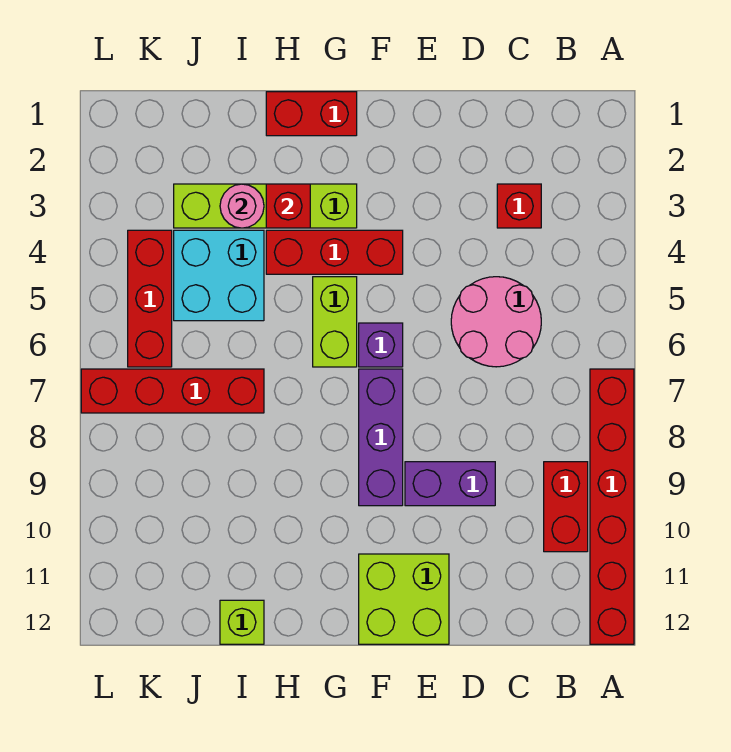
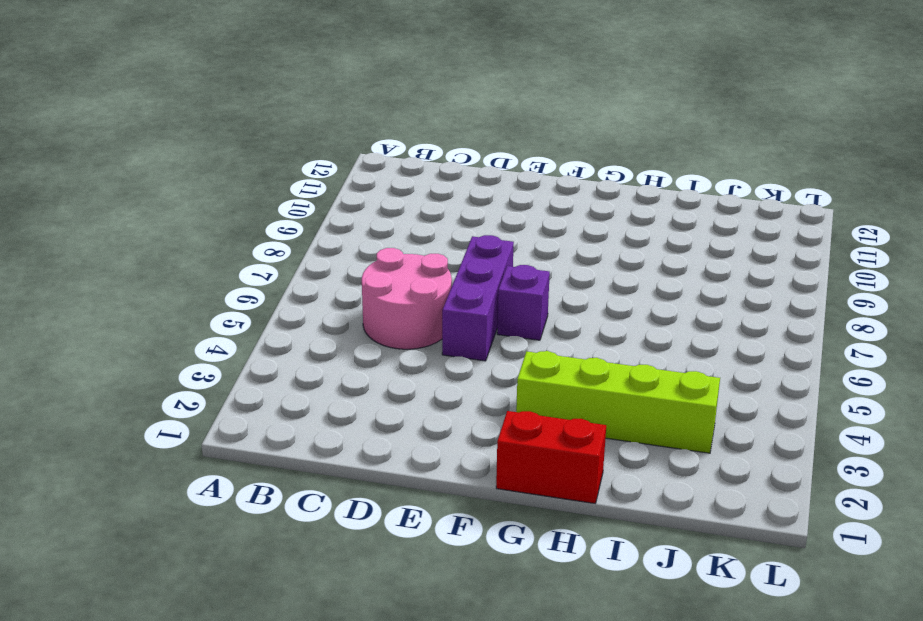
purple 1x3 brick [442,235,514,361] -> purple 1x3 brick moved to [359,369,403,506]
none -> red 1x6 brick [590,369,634,644]
none -> red 1x2 brick [544,462,588,552]
none -> red 1x1 brick [497,184,541,228]

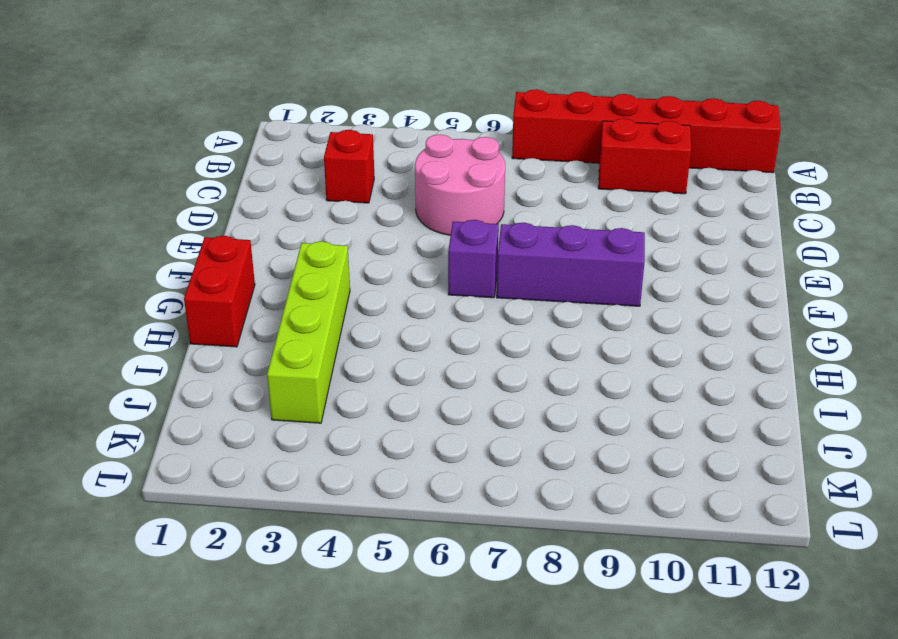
none -> purple 1x2 brick [405,462,495,506]
none -> lime 2x2 brick [359,554,449,644]
none -> red 1x3 brick [266,230,403,274]

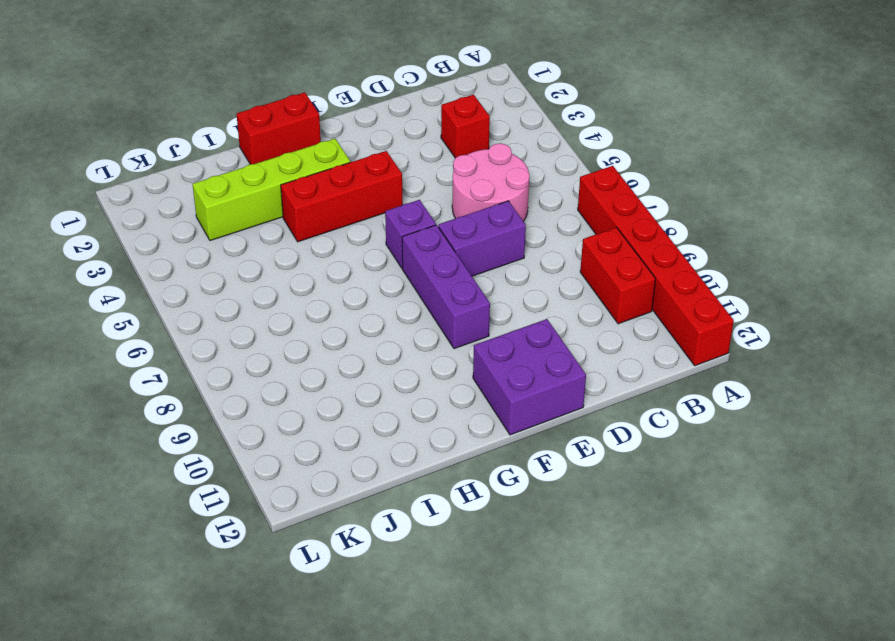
purple 1x2 brick [439,201,526,276] -> purple 1x2 brick moved to [405,462,495,506]
purple 2x2 brick [473,319,586,435] -> lime 2x2 brick [359,554,449,644]
none -> lime 1x2 brick [313,277,357,367]
none -> cyan 2x2 brick [174,230,264,321]
none -> red 1x4 brick [81,369,264,413]

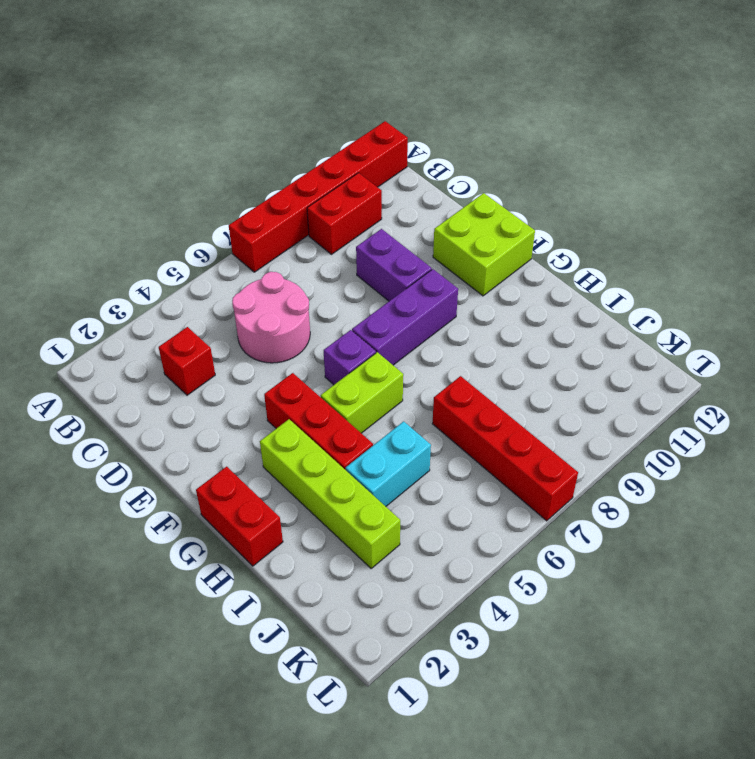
cyan 1x2 brick [345,421,431,506] -> cyan 2x2 brick [174,230,264,321]
none -> lime 1x1 brick [220,600,264,644]
none -> red 1x3 brick [128,230,172,367]
none -> red 1x1 brick [266,184,310,228]

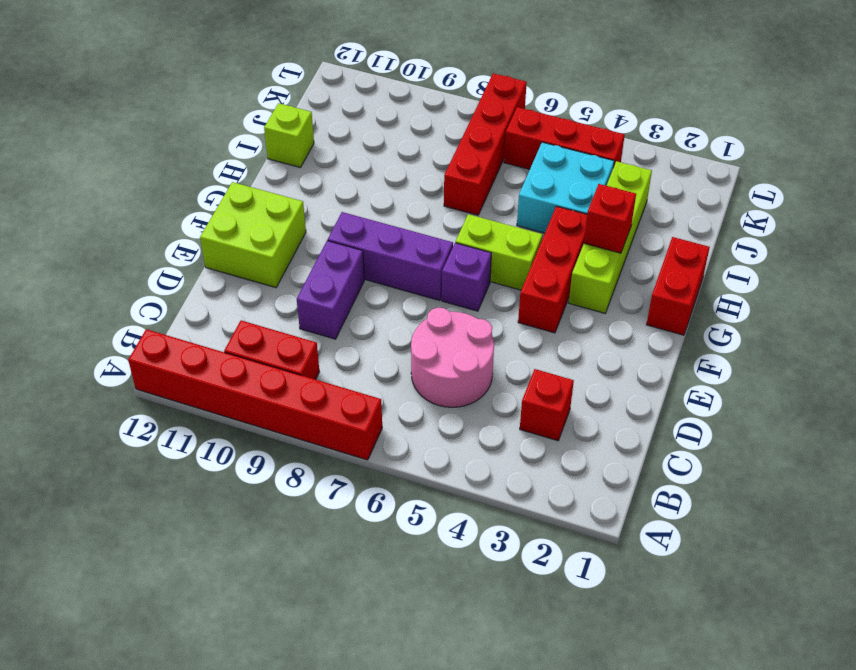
none -> pink 1x1 round brick [220,184,264,228]

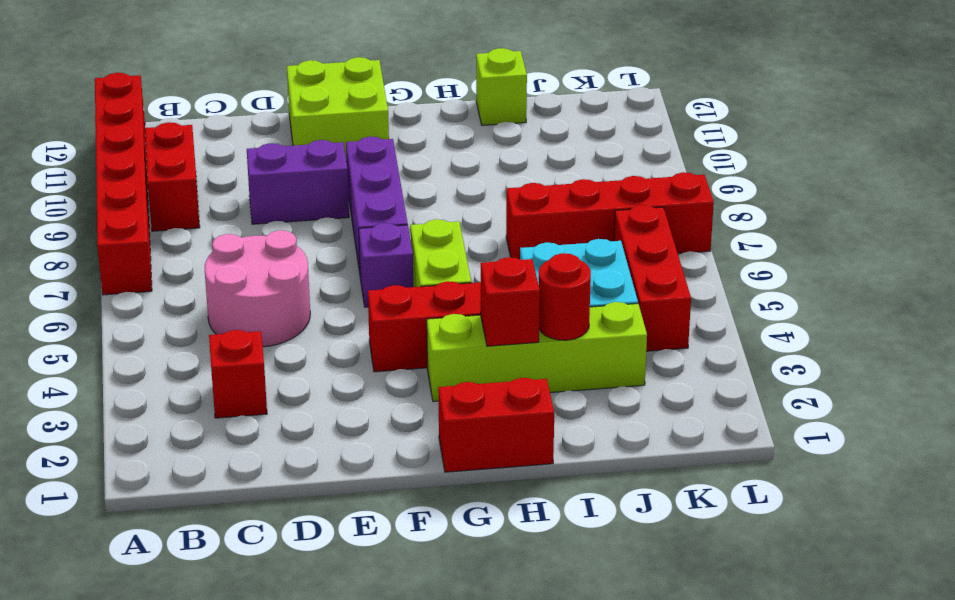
red 1x1 round brick [539,253,591,340] -> pink 1x1 round brick [220,184,264,228]

